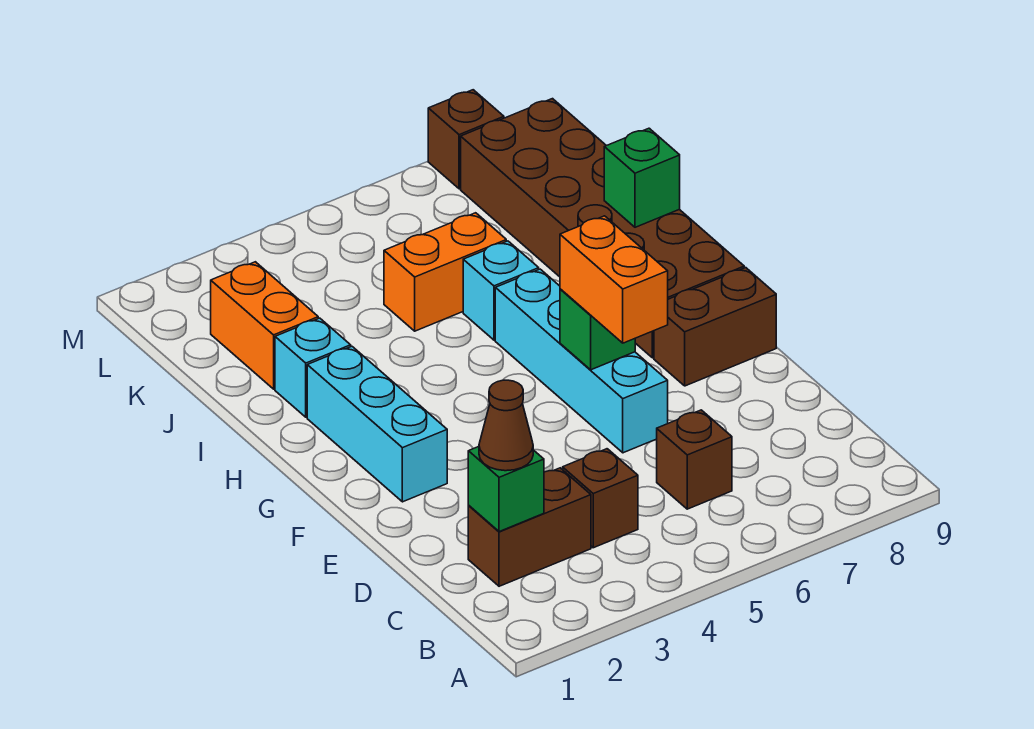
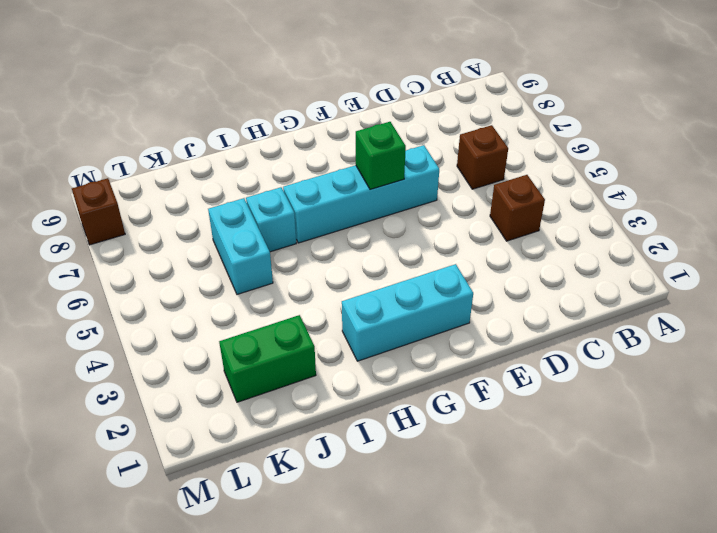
green 1x2 brick [219,315,316,402] -> orange 1x2 brick [211,262,318,389]
cyan 1x2 brick [208,198,273,294] -> orange 1x2 brick [384,213,506,331]
none -> brown 1x2 brick [468,468,591,586]
none -> brown 1x2 brick [654,268,776,386]
none -> brown 2x6 brick [461,99,744,358]

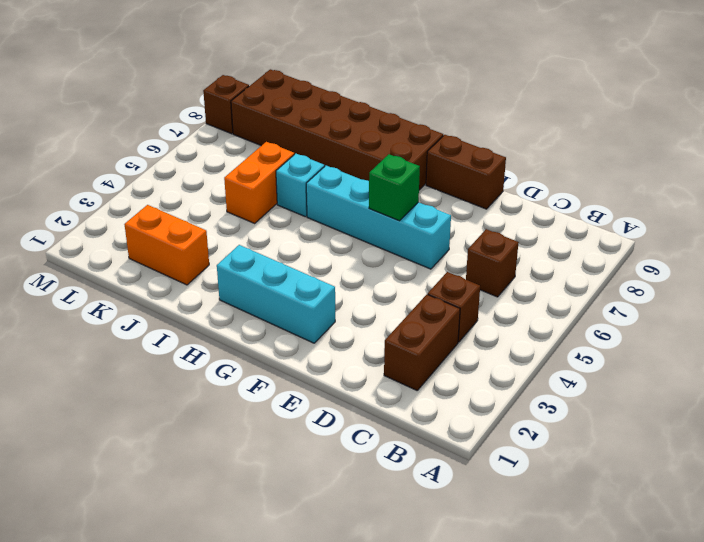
brown 1x2 brick [426,135,506,209] -> brown 1x2 brick turned to [654,268,776,386]
none -> cyan 1x1 brick [275,318,351,417]
none -> green 1x1 brick [468,447,544,532]
none -> green 1x1 brick [604,128,680,227]

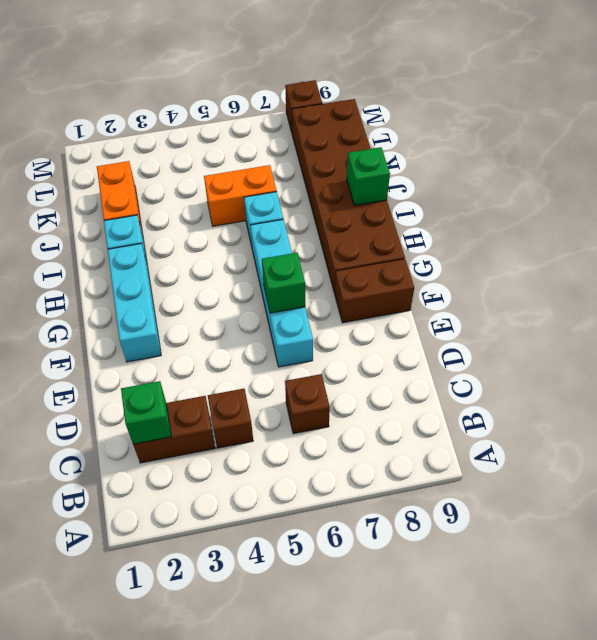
none -> brown 1x1 cone [479,380,533,471]
none -> orange 1x2 brick [560,216,668,343]

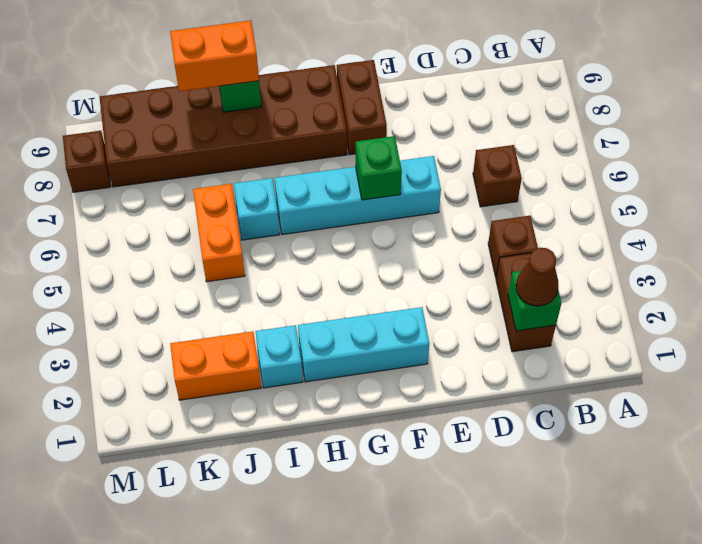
orange 1x2 brick [170,21,259,91] -> orange 1x2 brick moved to [560,216,668,343]

